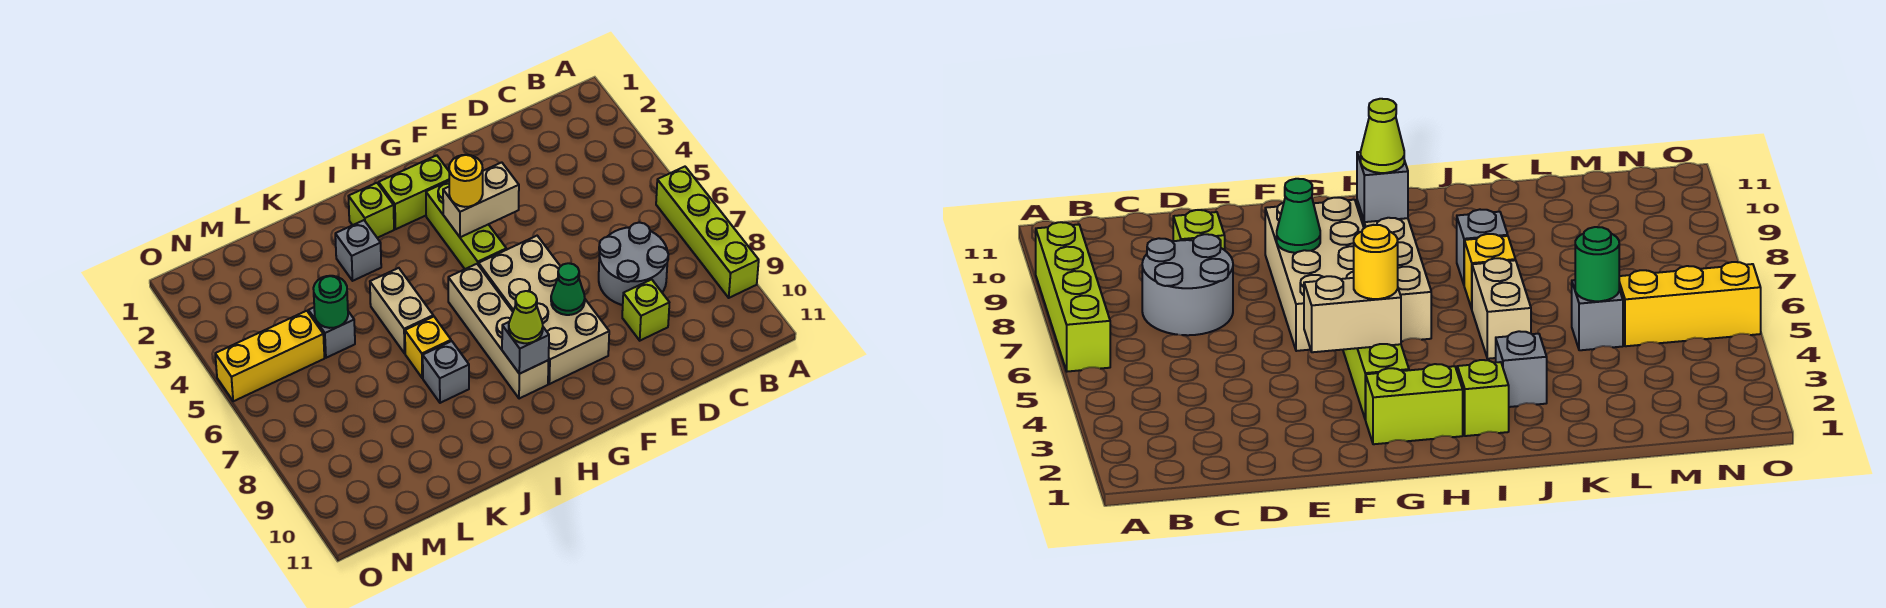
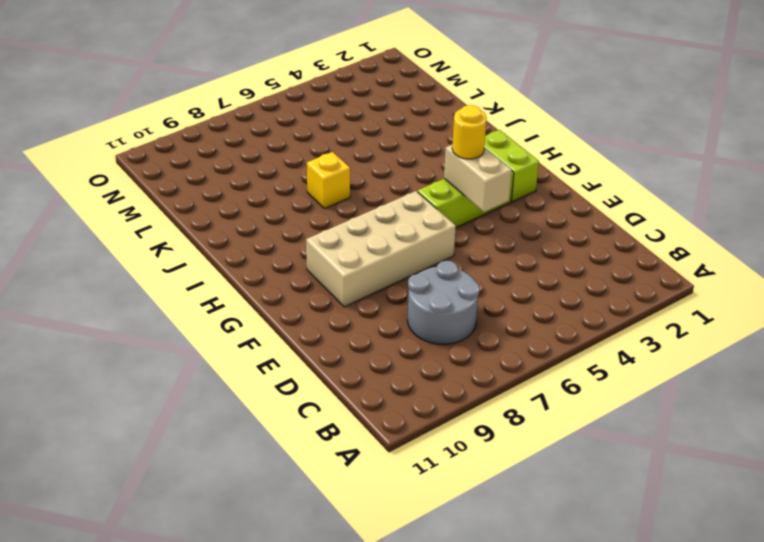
none -> lime 1x4 brick [656,167,759,298]
none -> lime 1x1 brick [622,279,669,341]
none -> tan 1x4 brick [448,264,549,399]

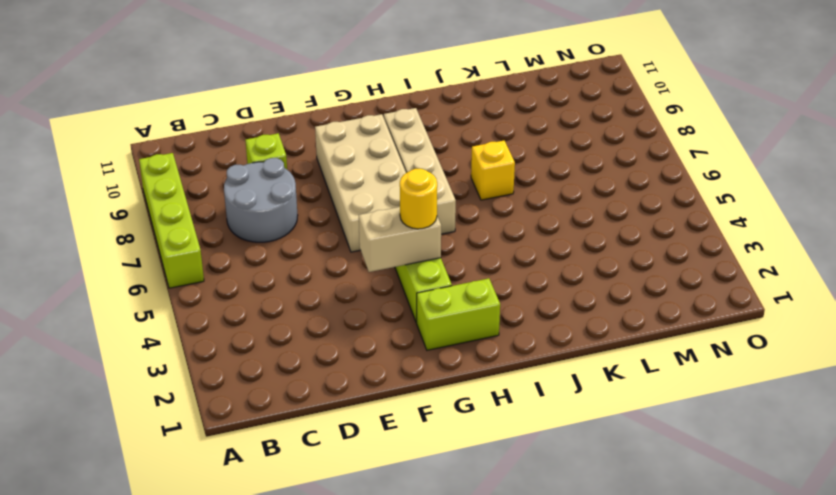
none -> lime 1x1 brick [348,183,394,238]
none -> grey 1x1 brick [335,220,381,281]
none -> tan 1x2 brick [370,268,433,353]

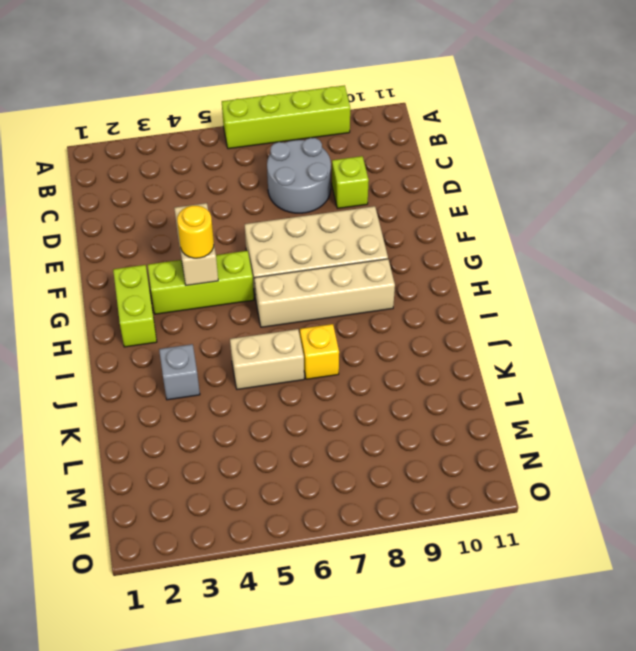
none -> lime 1x1 brick [348,183,394,238]
none -> grey 1x1 brick [423,341,469,403]
none -> grey 1x1 brick [308,307,355,358]

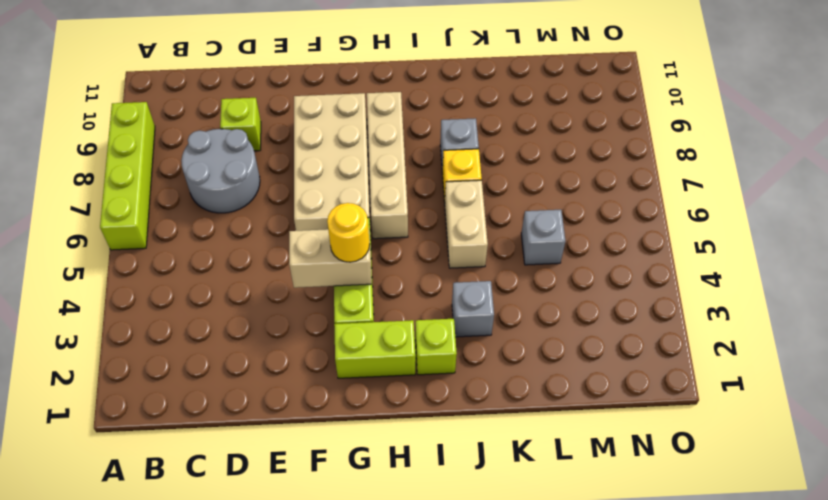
none -> yellow 1x3 brick [215,311,324,401]
none -> green 1x1 cone [551,263,585,315]
none -> grey 1x1 brick [502,322,549,374]

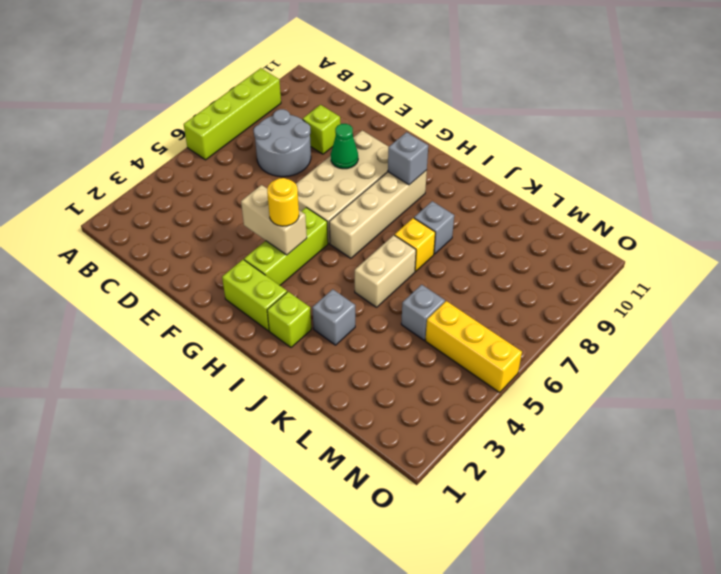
none -> green 1x1 round brick [313,276,348,328]
none -> lime 1x1 cone [509,291,543,343]

